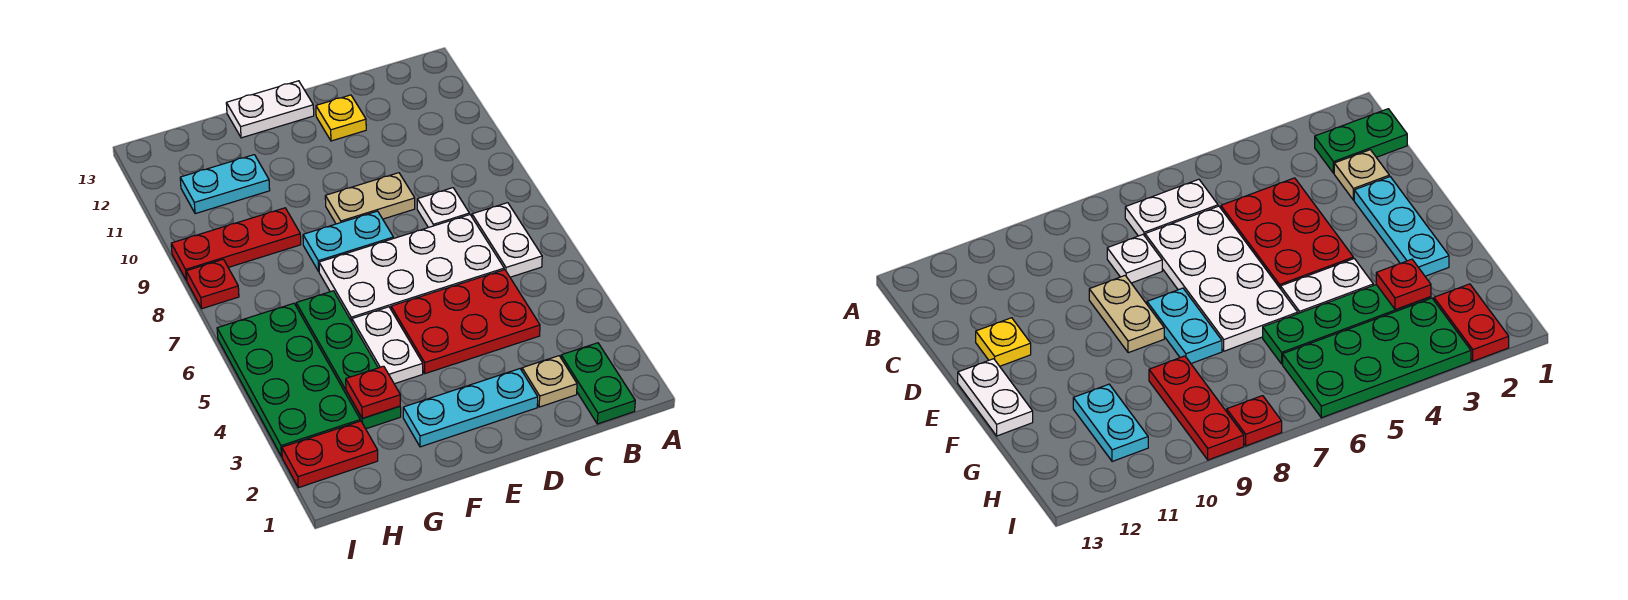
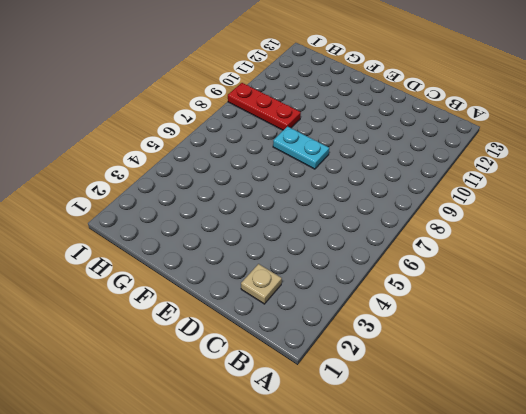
none -> green 1x2 plate [561,343,635,424]
none -> white 1x2 plate [472,203,542,277]
none -> red 2x3 plate [391,270,540,374]

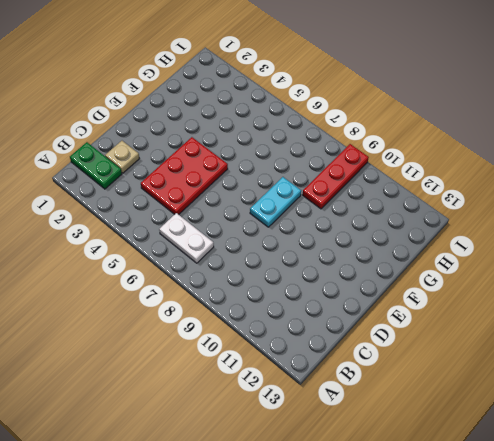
none -> white 2x4 plate [319,215,504,322]
none -> white 1x1 plate [417,188,469,228]
none -> cyan 1x3 plate [403,369,538,447]

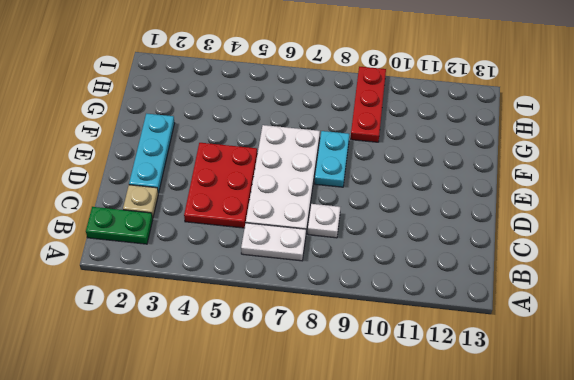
none -> tan 1x2 plate [325,173,415,224]
none -> yellow 1x1 plate [316,95,366,141]
none -> white 1x2 plate [226,81,314,138]

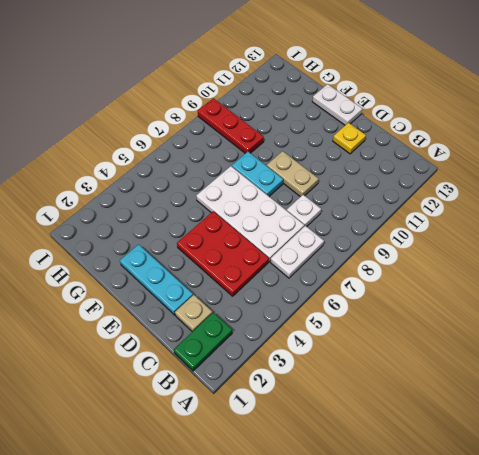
none -> white 1x2 plate [352,307,423,384]
none -> green 1x4 plate [296,291,401,429]
none -> cyan 1x2 plate [180,155,270,214]

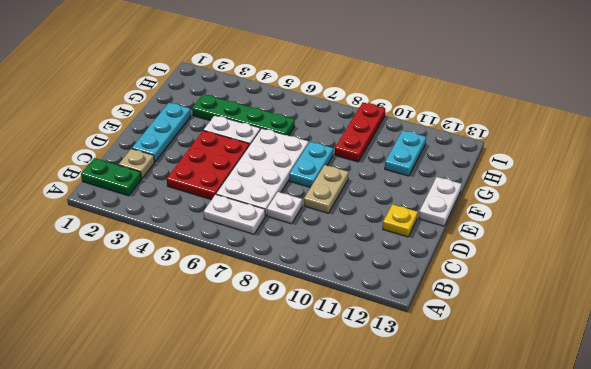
none -> red 1x2 plate [282,421,378,488]
none -> green 2x4 plate [217,303,360,457]
none -> red 1x1 plate [186,259,239,309]

